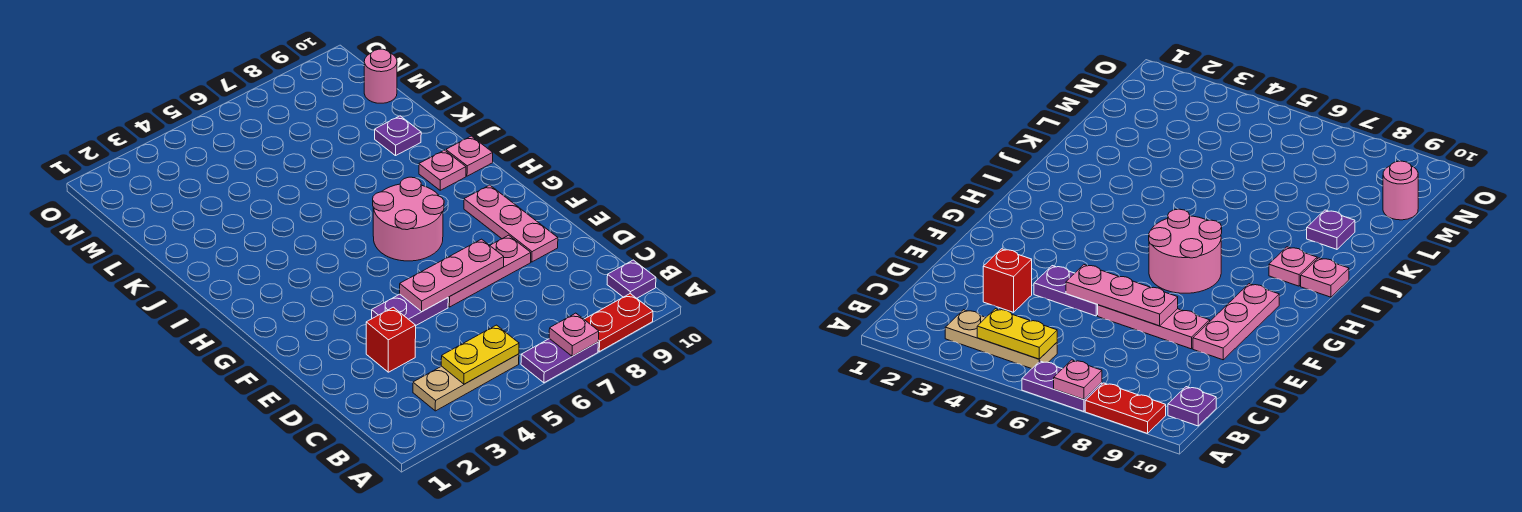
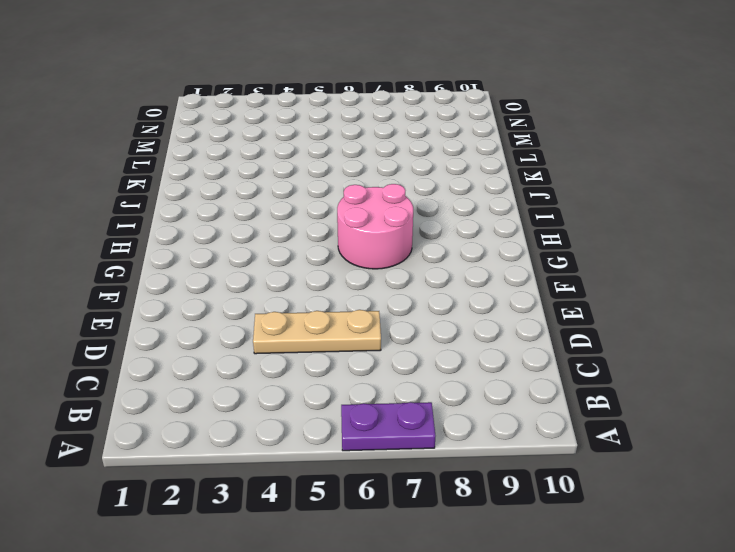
tan 1x3 plate [253,310,381,354] -> tan 1x3 plate moved to [413,354,519,411]
none -> red 1x2 plate [584,294,653,351]
none -> purple 1x1 plate [607,260,656,298]
none -> red 1x1 brick [366,307,416,372]

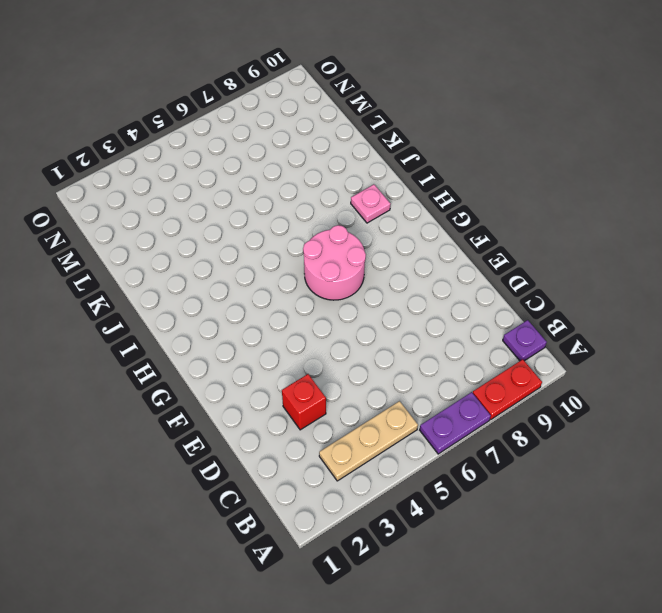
none -> purple 1x2 plate [372,294,448,325]
none -> pink 1x3 plate [448,235,531,307]
none -> pink 1x3 plate [464,185,558,262]

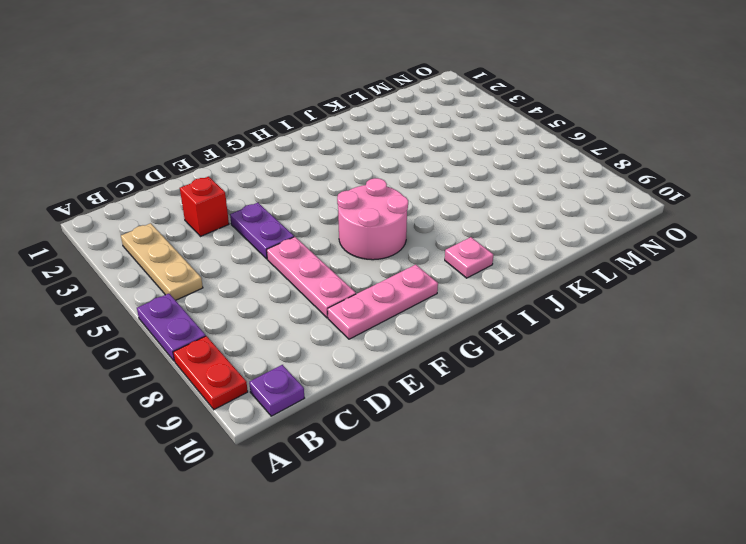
none -> pink 1x1 plate [446,136,493,176]
none -> purple 1x1 plate [375,116,421,156]
none -> pink 1x1 round brick [364,49,397,103]

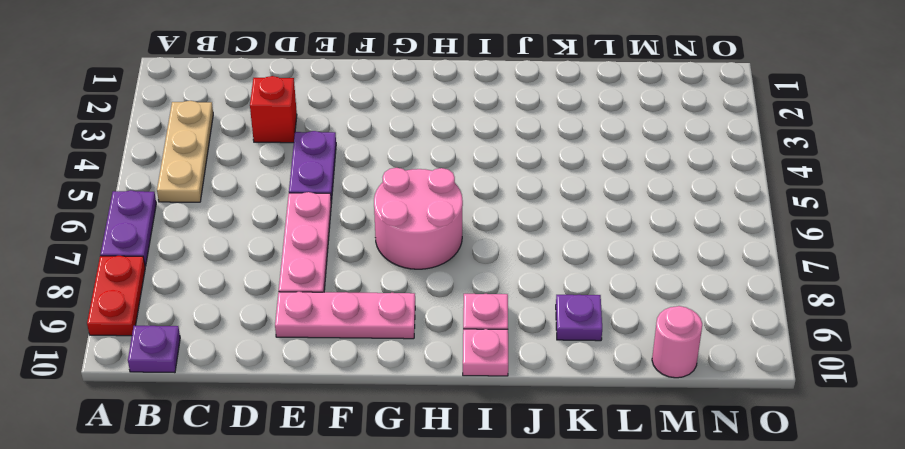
none -> pink 1x1 plate [549,313,599,356]
none -> yellow 1x2 plate [441,325,519,384]
none -> pink 1x3 plate [400,239,504,311]

